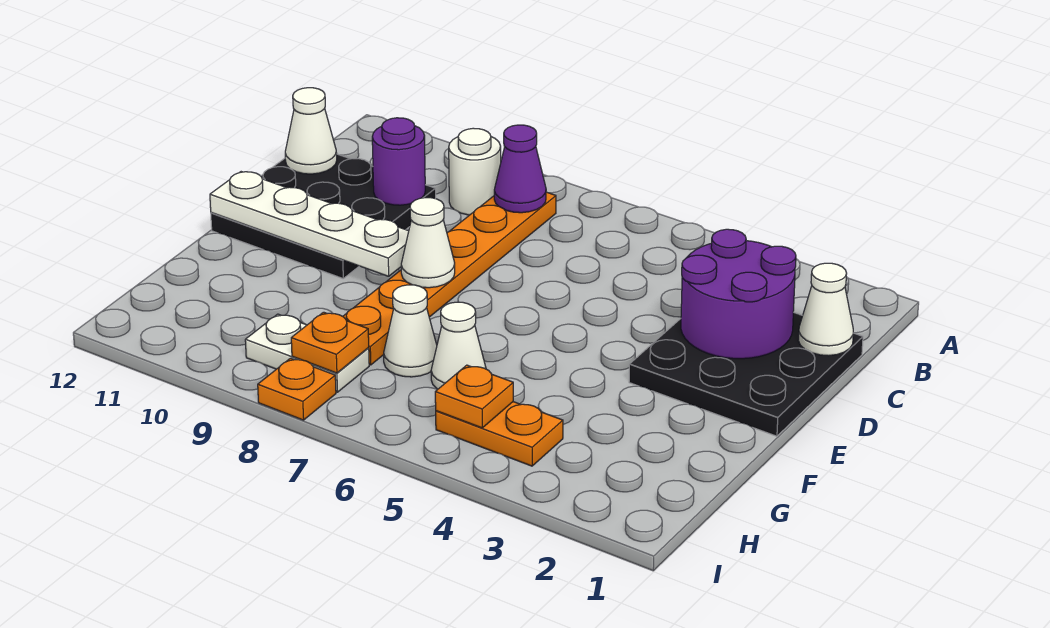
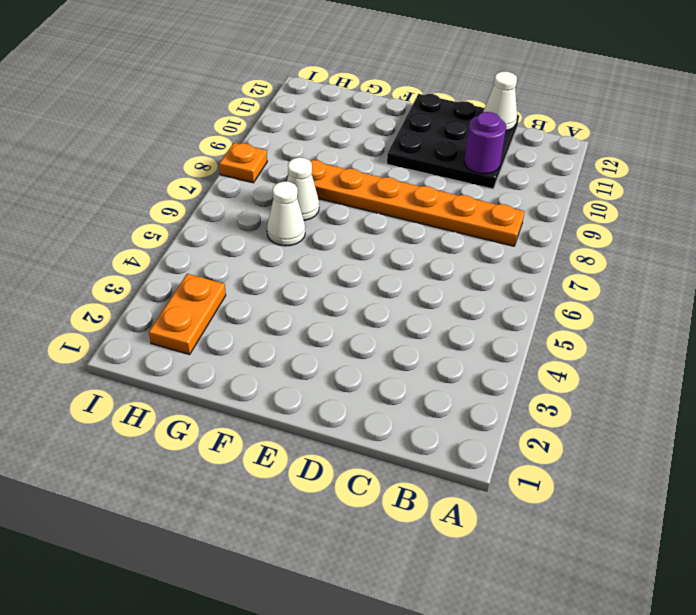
orange 1x2 plate [149,274,226,355] -> orange 1x2 plate moved to [436,402,563,466]
none -> white 1x1 round brick [449,128,501,215]
none -> black 3x3 plate [629,312,863,436]
none -> white 1x2 plate [245,314,369,392]

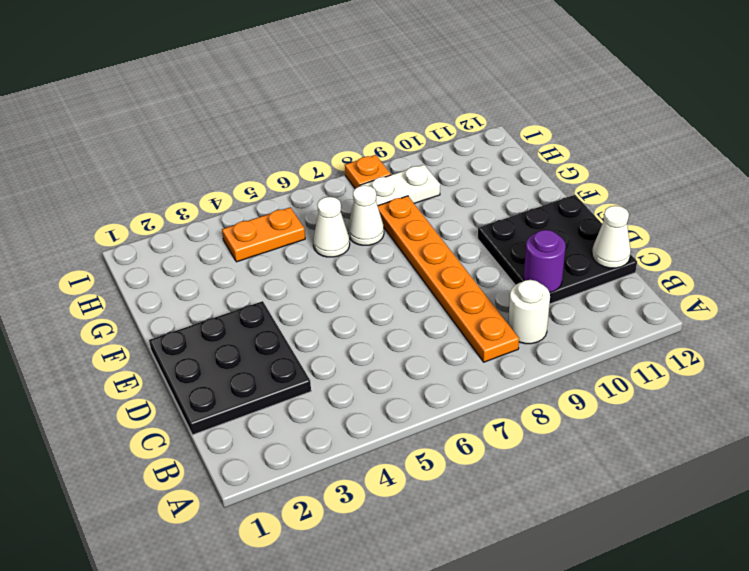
none -> purple 1x1 cone [494,125,546,213]
none -> white 1x1 cone [798,263,853,356]
none -> purple 2x2 round brick [681,229,796,359]

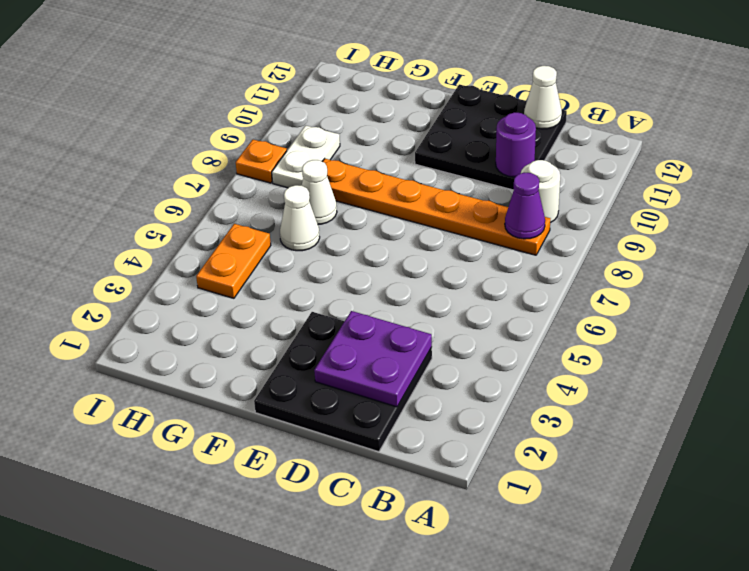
purple 2x2 plate [314,311,432,407] -> purple 2x2 round brick [681,229,796,359]
none -> white 1x1 cone [798,263,853,356]
none -> white 1x1 cone [401,198,455,288]
none -> white 1x4 plate [210,172,409,276]

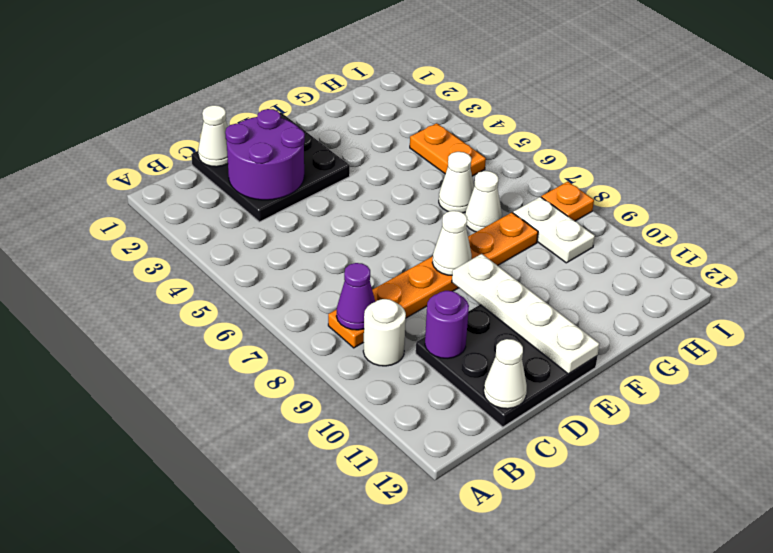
none -> orange 1x1 plate [435,365,513,428]
none -> orange 1x1 plate [291,312,369,373]

